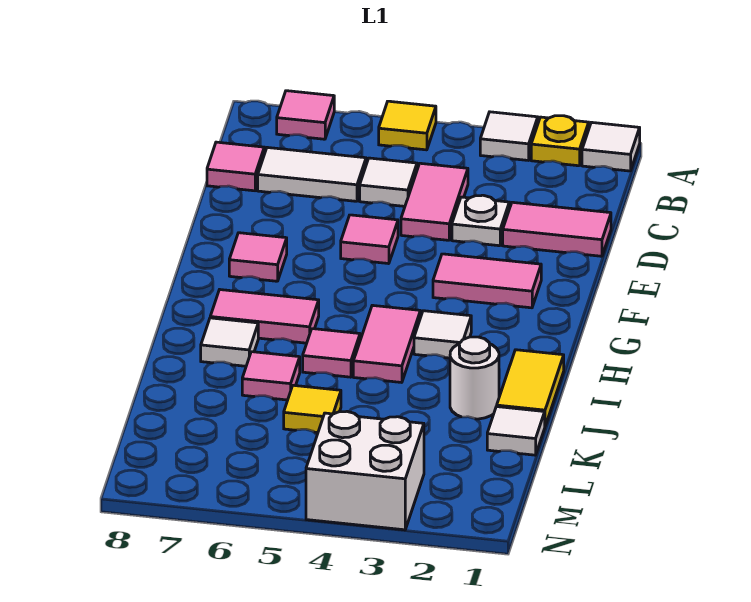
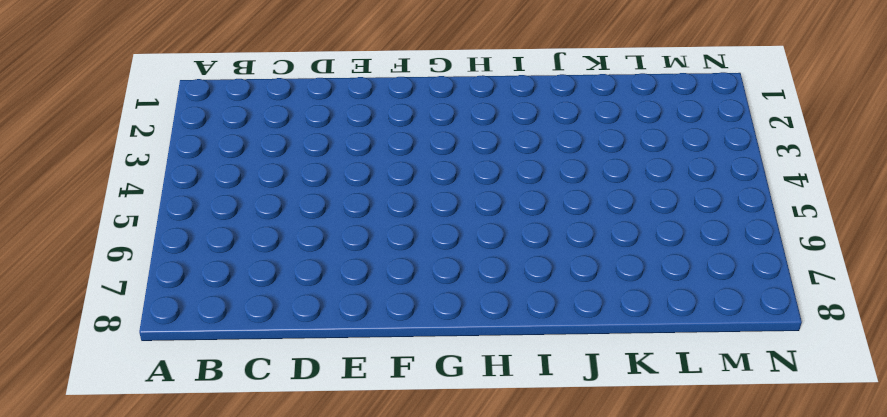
none -> white 1x1 tile [582,122,640,171]
none -> yellow 1x1 plate [531,116,589,166]
none -> white 1x1 tile [480,112,538,160]

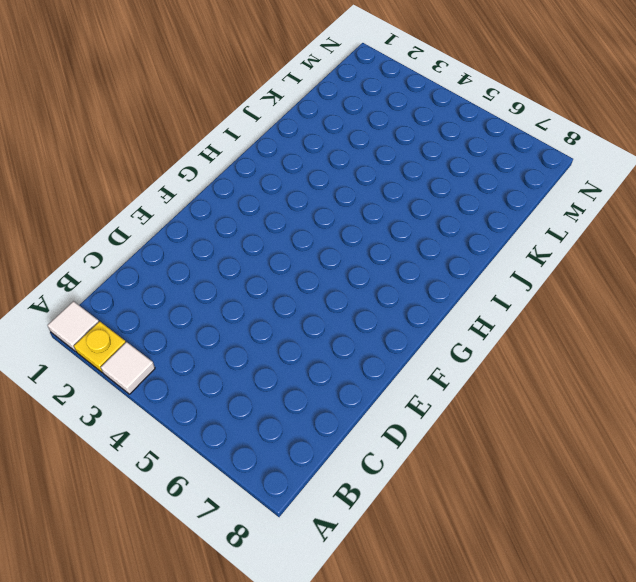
none -> yellow 1x1 tile [379,101,436,150]
none -> pink 1x1 tile [277,91,334,139]
none -> pink 1x2 tile [401,163,468,240]

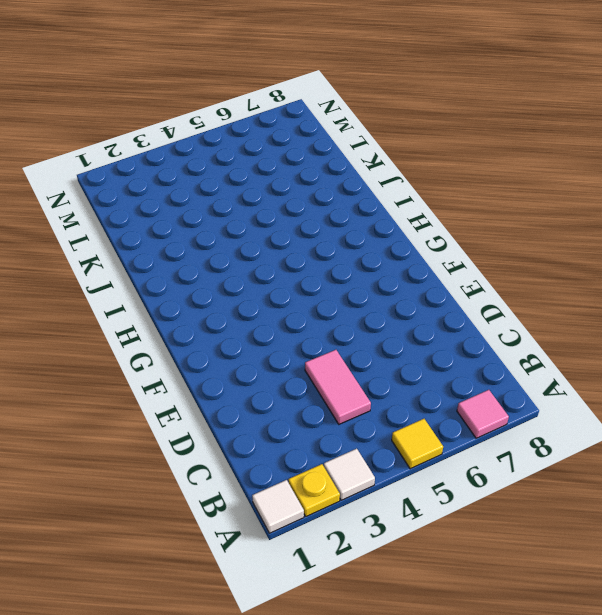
none -> white 1x1 tile [360,158,417,206]
none -> white 1x2 tile [258,147,366,201]
none -> pink 1x1 tile [207,142,264,191]

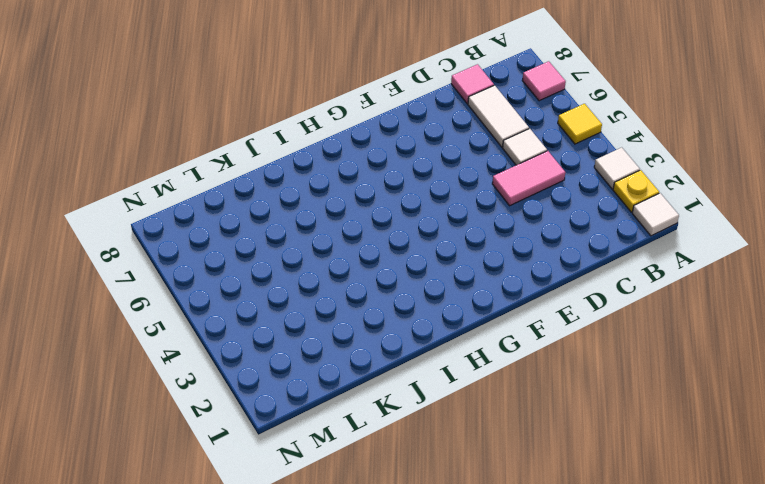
none -> pink 1x2 tile [503,202,611,256]
none -> white 1x1 plate [452,195,509,246]
none -> pink 1x1 tile [341,215,398,264]

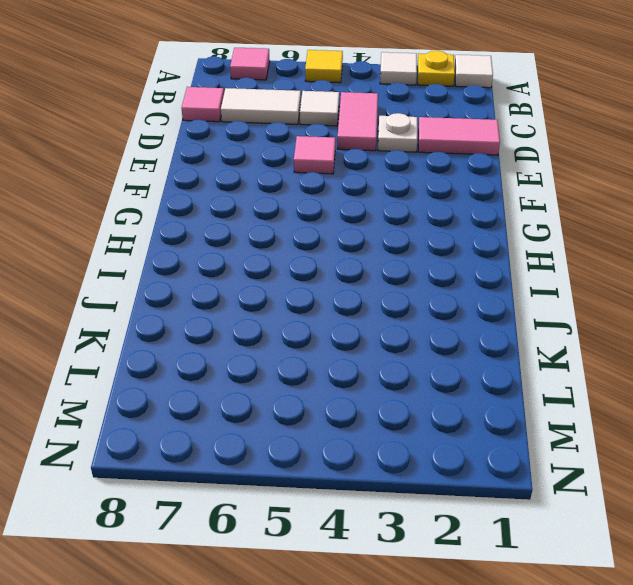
none -> pink 1x2 tile [433,254,541,308]
none -> pink 1x1 tile [229,233,287,281]
none -> white 1x1 tile [414,311,471,358]

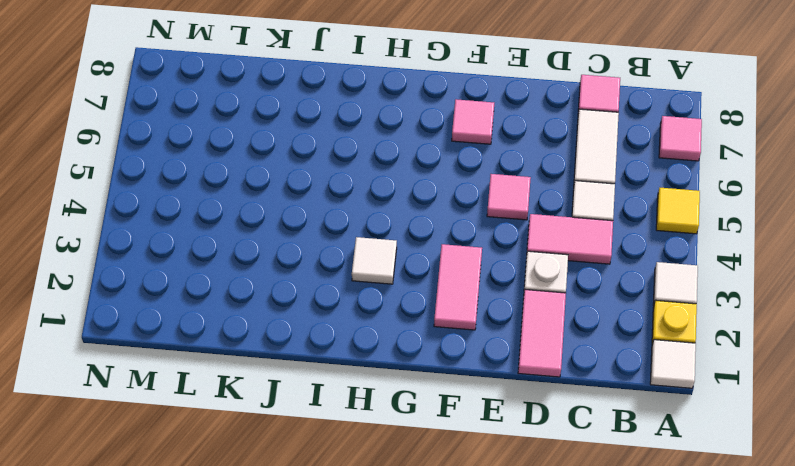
none -> pink 1x2 tile [353,305,420,382]
none -> pink 1x2 tile [210,290,319,343]
none -> yellow 1x2 tile [497,350,564,426]

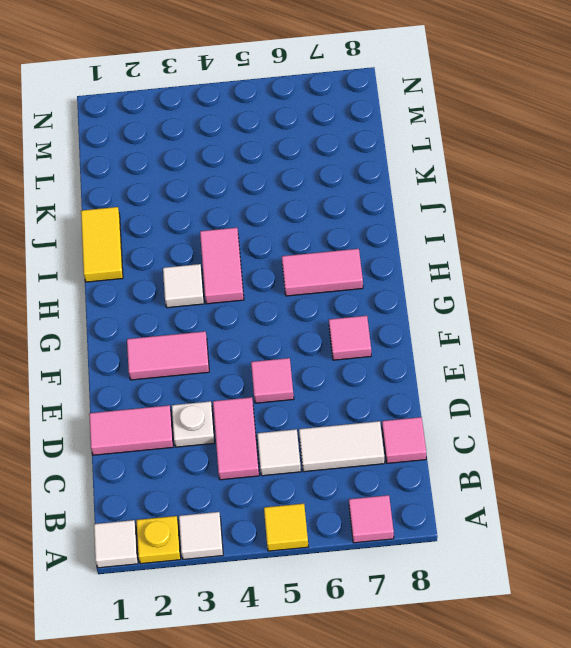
none -> pink 1x1 tile [303,329,360,377]
none -> white 1x1 tile [201,318,258,366]
none -> white 1x1 round brick [450,337,499,419]

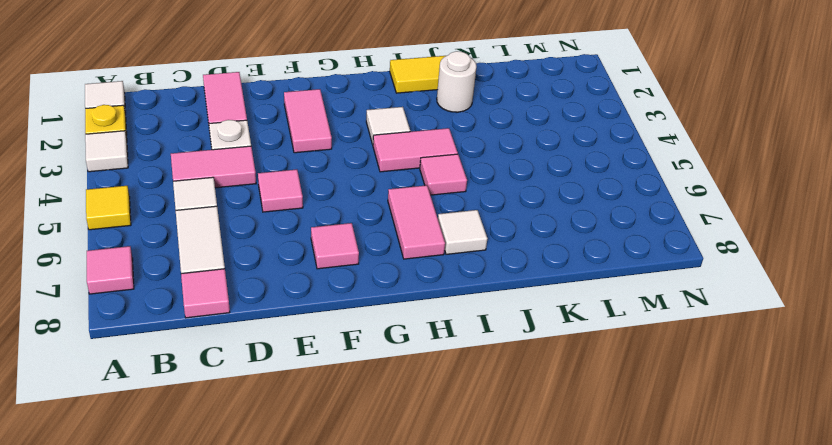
none -> pink 1x1 tile [242,352,300,400]
none -> white 1x1 tile [487,407,545,455]
none -> yellow 1x1 tile [284,385,341,433]

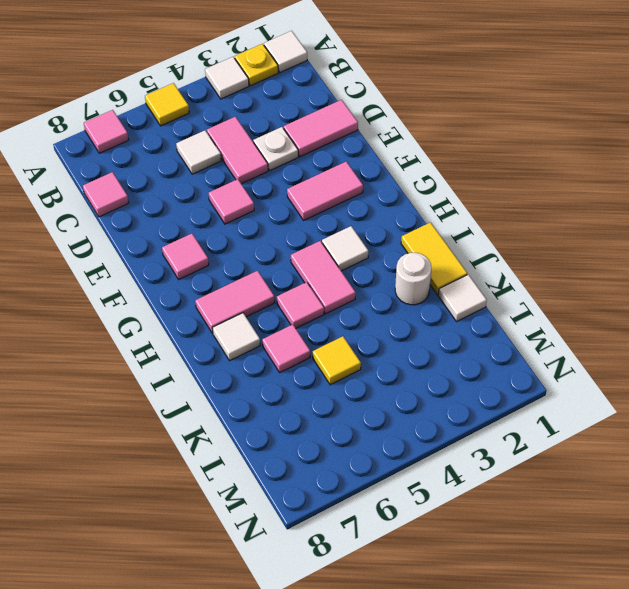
none -> white 1x2 tile [258,147,366,201]
none -> white 2x2 brick [306,412,424,530]

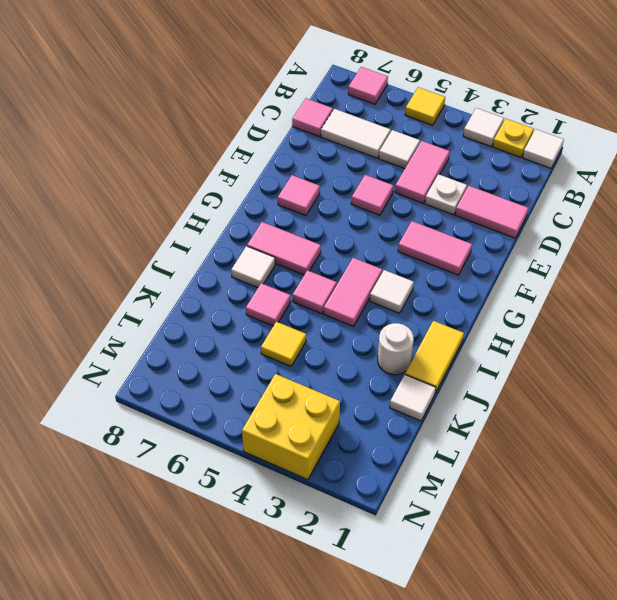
yellow 2x2 brick [242,374,340,480] -> white 2x2 brick [306,412,424,530]

